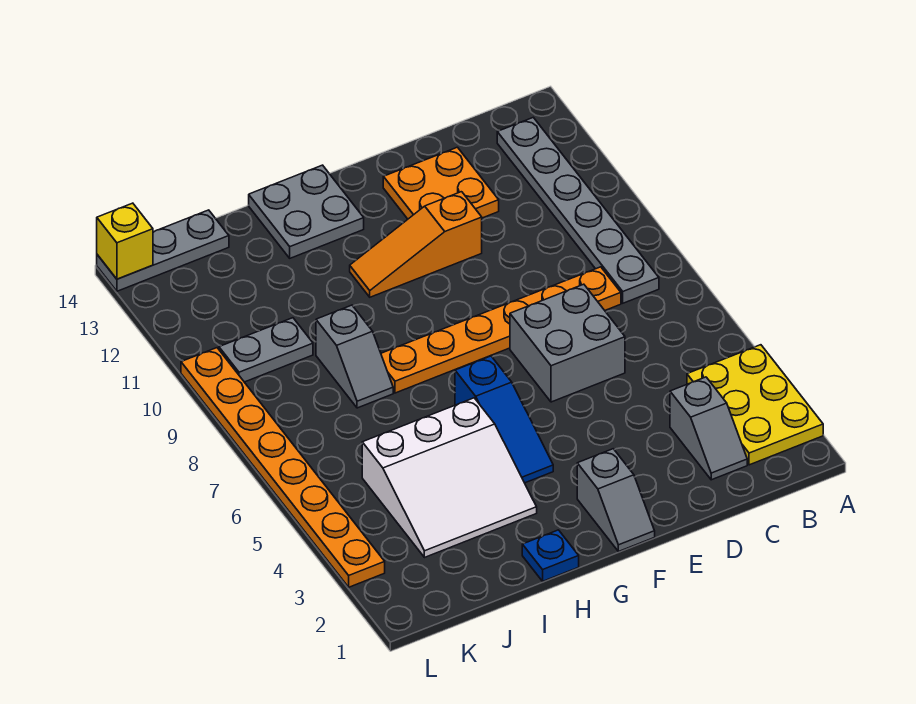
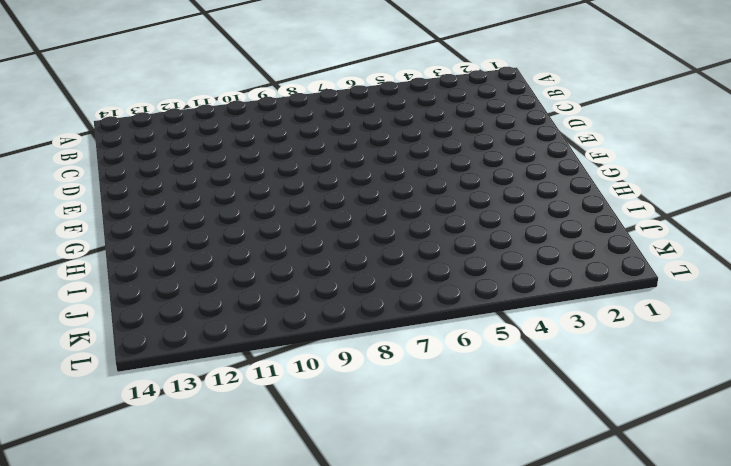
none -> yellow 2x3 plate [687,345,823,465]
none -> grey 1x6 plate [497,117,659,303]
none -> grey 1x2 slope [670,377,747,480]

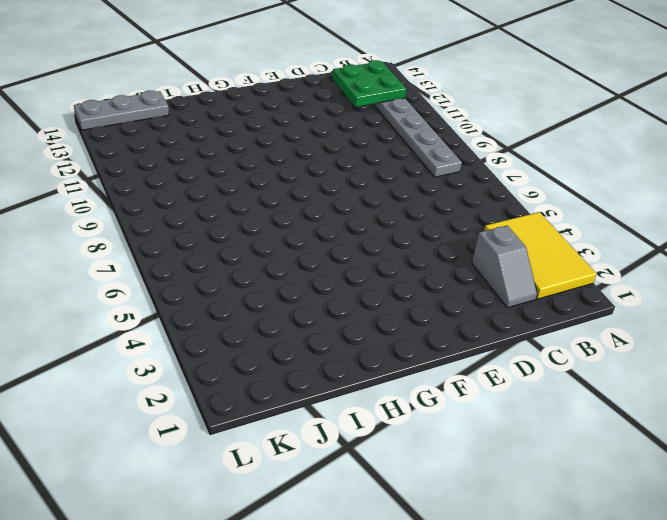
yellow 2x3 tile [484,212,596,299] -> yellow 2x3 plate [687,345,823,465]
green 2x2 plate [332,60,407,107] -> none
none -> orange 1x6 plate [381,267,621,393]
none -> grey 2x2 brick [510,284,625,402]
none -> orange 2x2 plate [383,147,499,219]

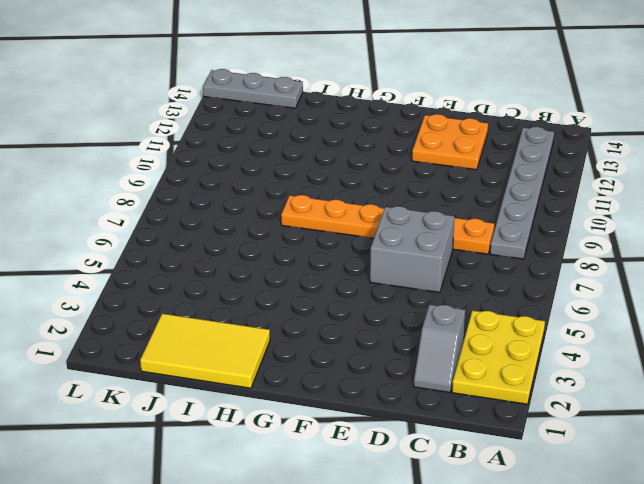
yellow 2x3 tile [140,314,270,388] -> blue 1x1 plate [522,530,579,581]
none -> orange 1x3 slope [350,192,482,297]
none -> grey 1x2 slope [577,449,655,552]
none -> blue 1x3 slope [455,356,553,483]

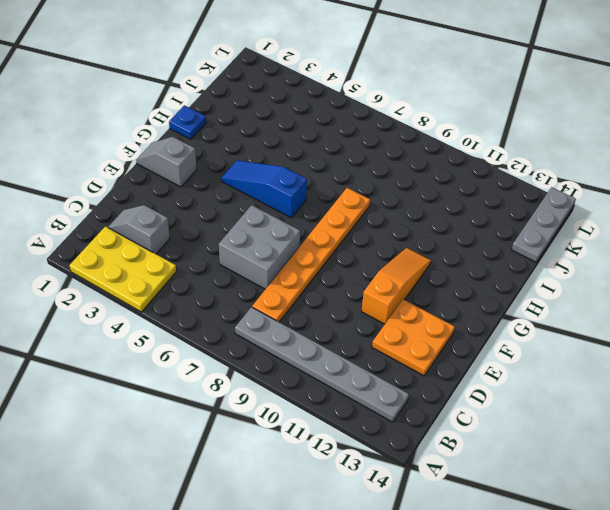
none -> grey 2x2 plate [249,165,364,258]
none -> white 3x3 slope [362,398,537,558]
none -> grey 1x2 slope [316,305,393,408]

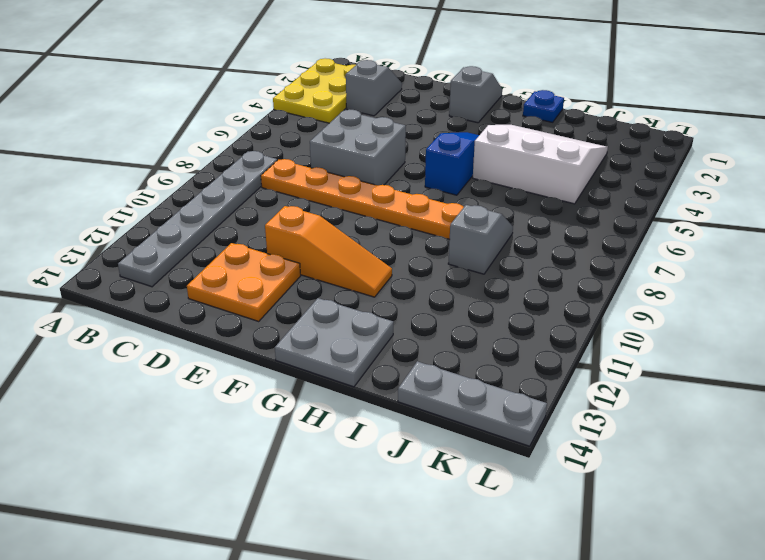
none -> grey 1x2 plate [219,318,313,382]
none -> orange 1x8 plate [181,348,385,587]
none -> yellow 1x1 brick [97,203,153,279]

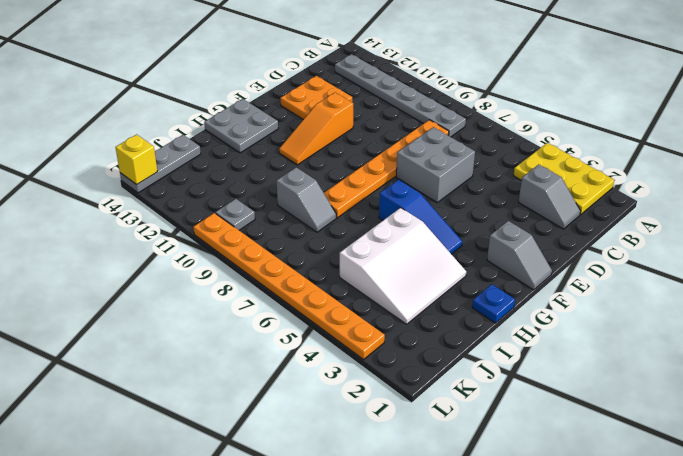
grey 1x1 plate [215,199,255,230] -> grey 1x2 plate [219,318,313,382]

